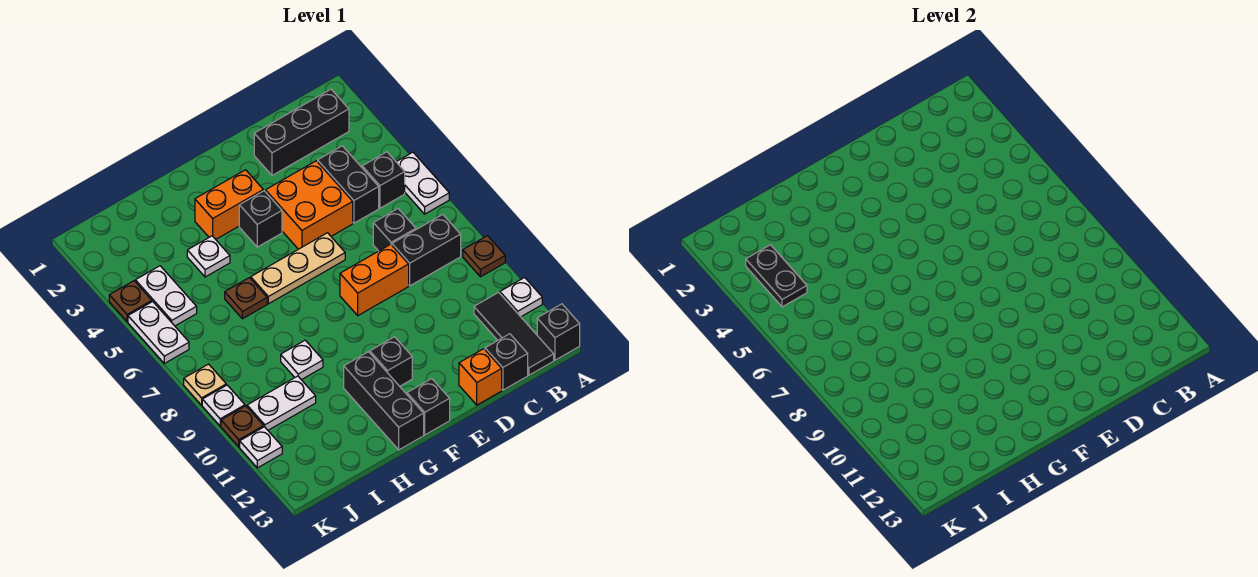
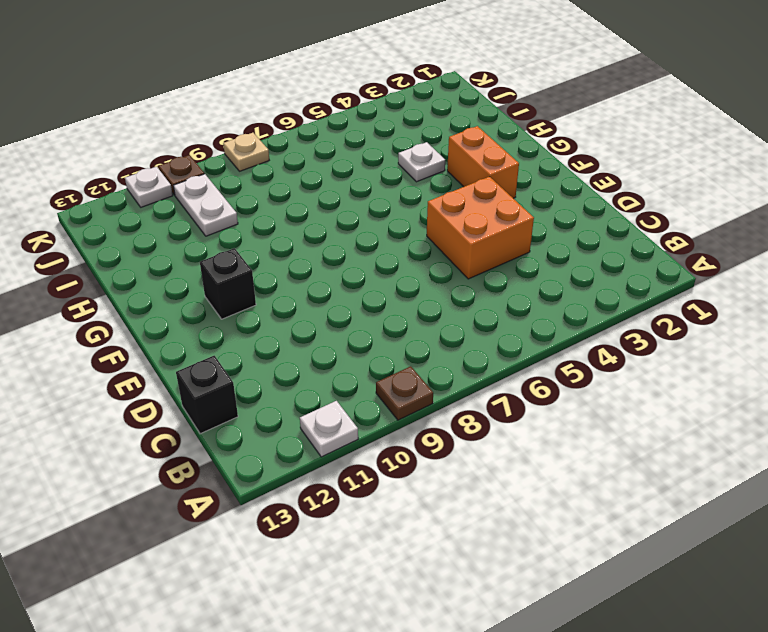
none -> white 1x2 plate [397,152,449,214]
none -> black 1x1 brick [537,304,580,360]
none -> black 1x3 brick [254,89,349,175]
none -> black 1x1 brick [362,152,405,208]

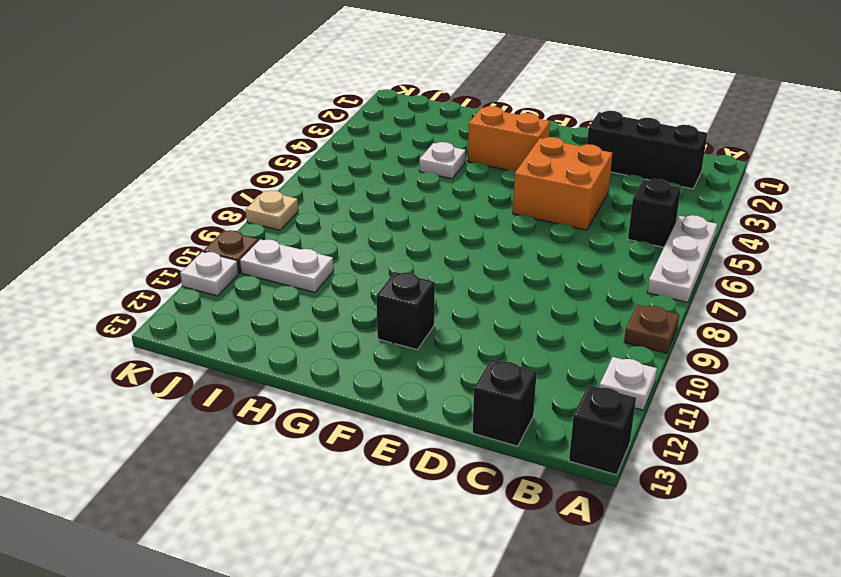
white 1x3 plate [647,215,717,302] -> white 1x2 plate [397,152,449,214]
none -> black 1x2 brick [392,215,461,286]
none -> black 1x3 tile [474,292,554,375]
none -> black 1x2 brick [318,146,379,223]
none -> black 1x1 brick [373,209,416,251]

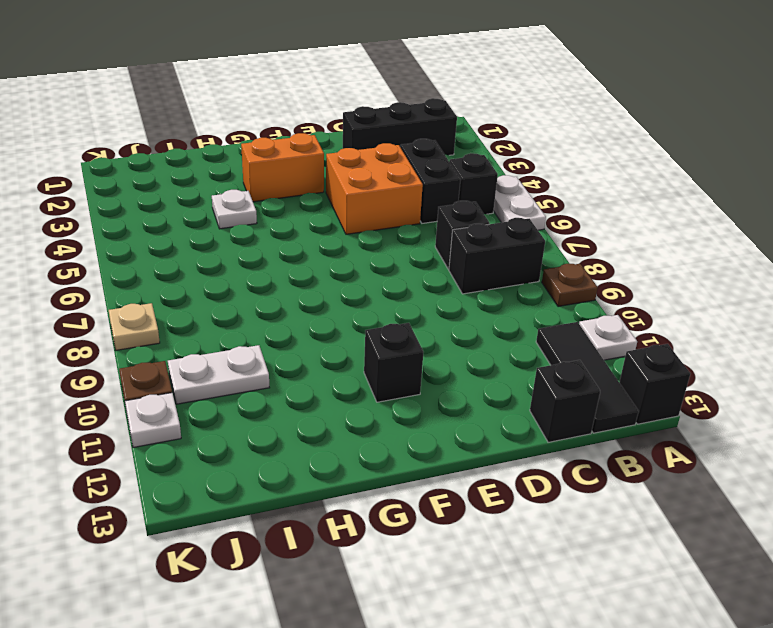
none -> orange 1x2 brick [340,244,409,316]
none -> orange 1x1 brick [459,349,502,405]
none -> tan 1x3 plate [251,233,345,304]
none -> black 1x1 brick [239,191,282,247]

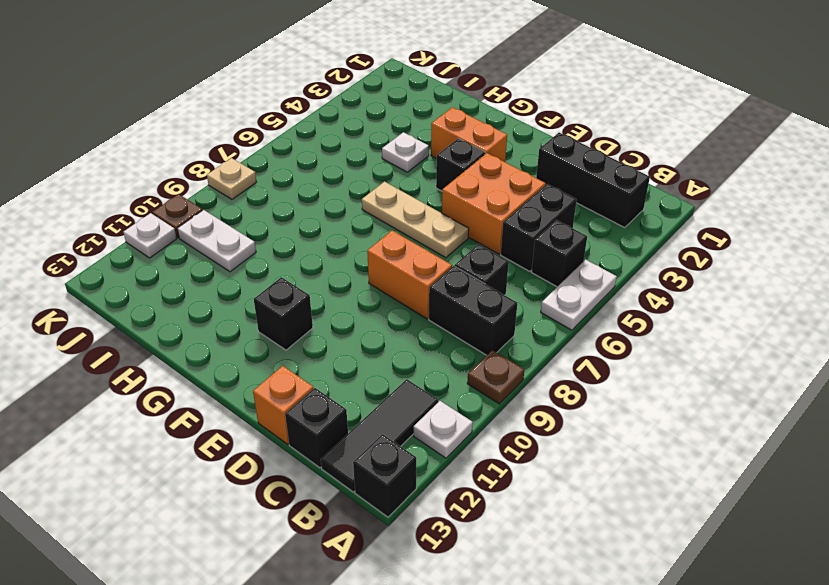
none -> black 1x1 brick [407,379,450,435]
none -> black 1x3 brick [344,352,424,450]
none -> brown 1x1 plate [225,278,267,319]
none -> white 1x1 plate [281,340,323,380]

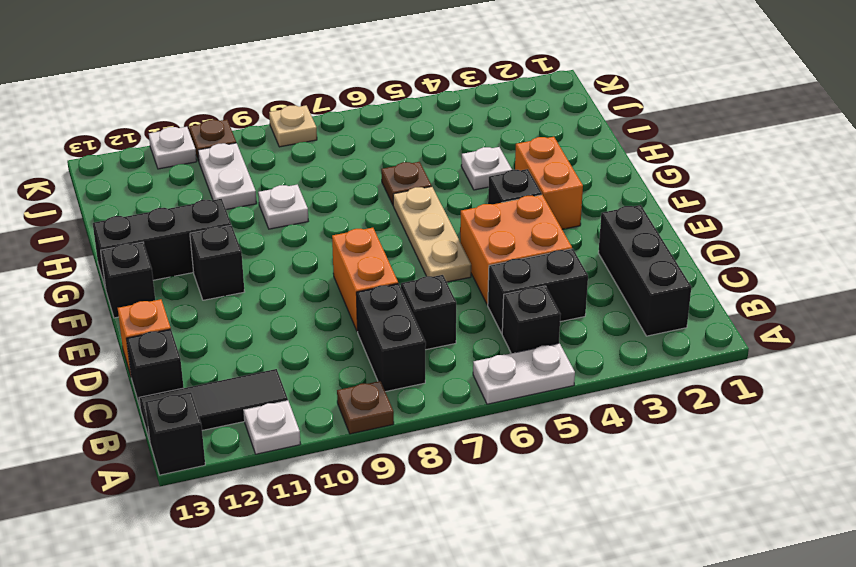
none -> white 1x2 plate [135,266,197,326]
none -> brown 1x1 plate [109,281,152,322]
none -> white 1x2 plate [128,302,189,363]
none -> white 1x1 plate [202,385,245,426]

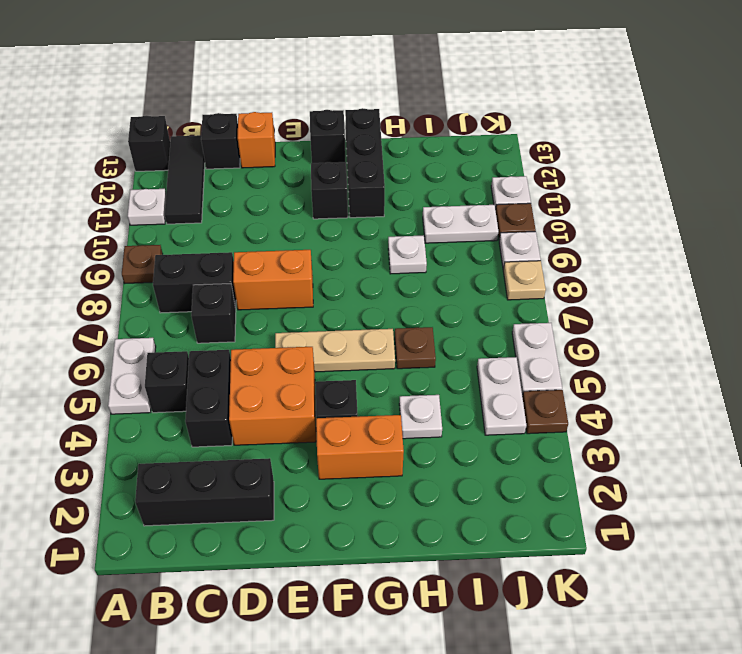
none -> black 1x2 plate [746,245,807,307]

